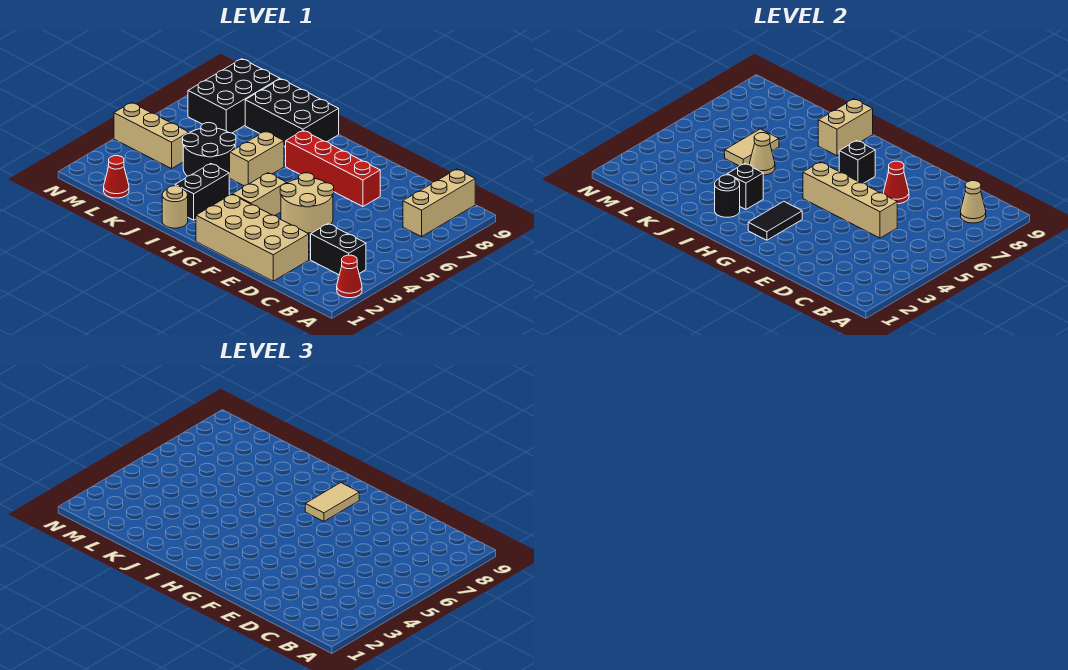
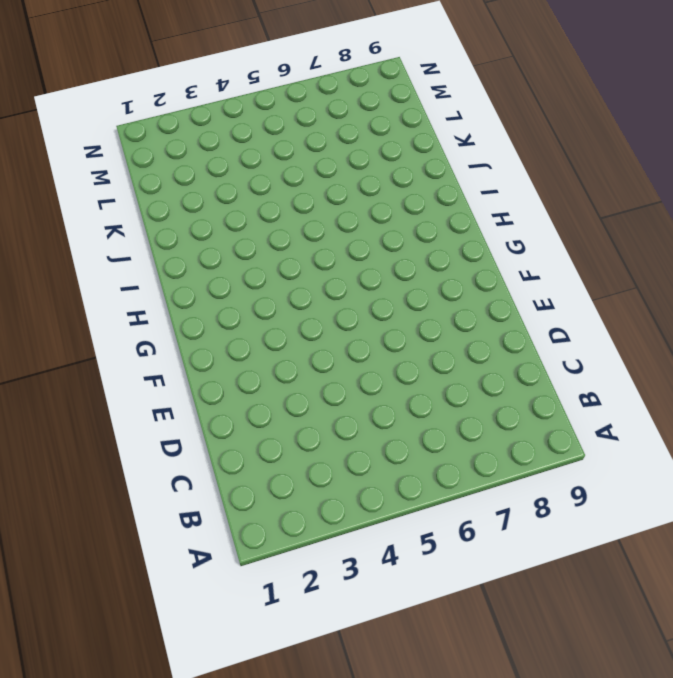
none -> red 1x1 cone [337,255,362,298]
none -> black 1x2 brick [311,224,366,275]
none -> tan 1x3 brick [403,169,475,237]

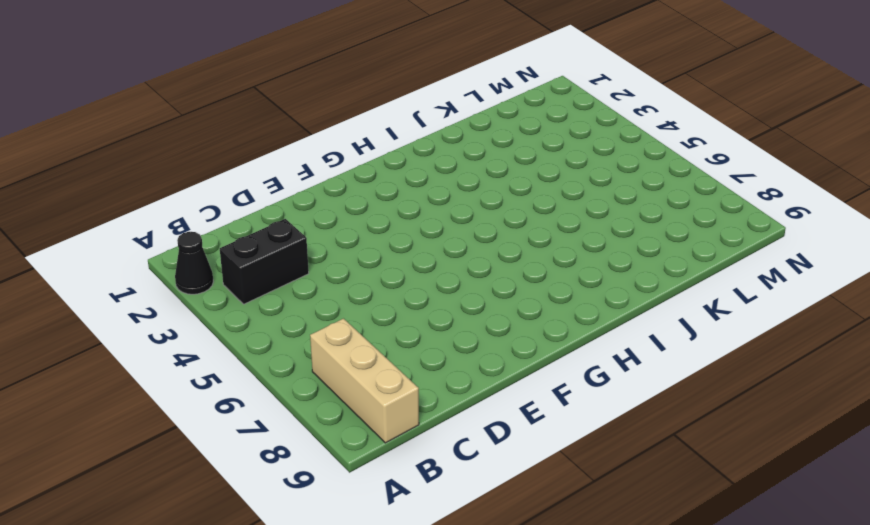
black 1x1 cone [175,232,213,294] -> red 1x1 cone [337,255,362,298]
none -> tan 2x4 brick [196,194,309,281]
none -> tan 2x2 round brick [280,173,334,233]
none -> red 1x4 brick [286,131,380,207]

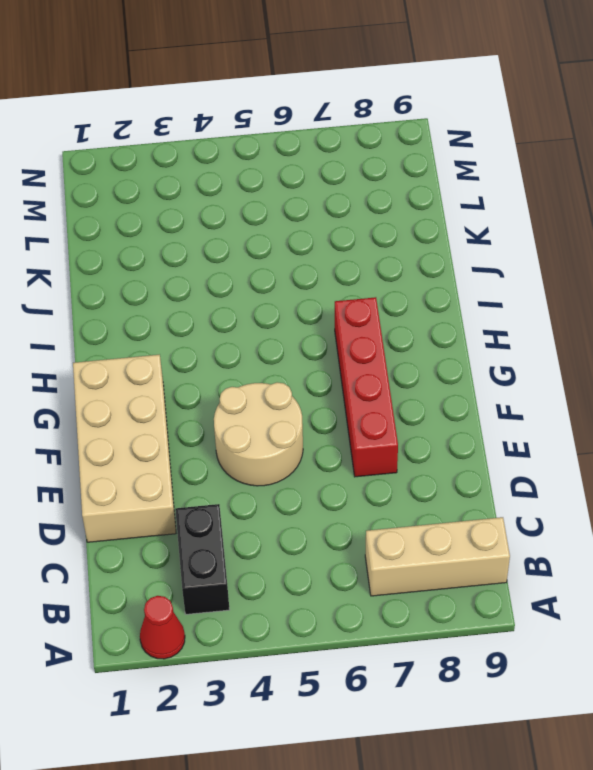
none -> tan 1x2 brick [232,173,287,216]
none -> tan 1x1 round brick [162,186,188,228]
none -> black 1x2 brick [175,164,229,220]

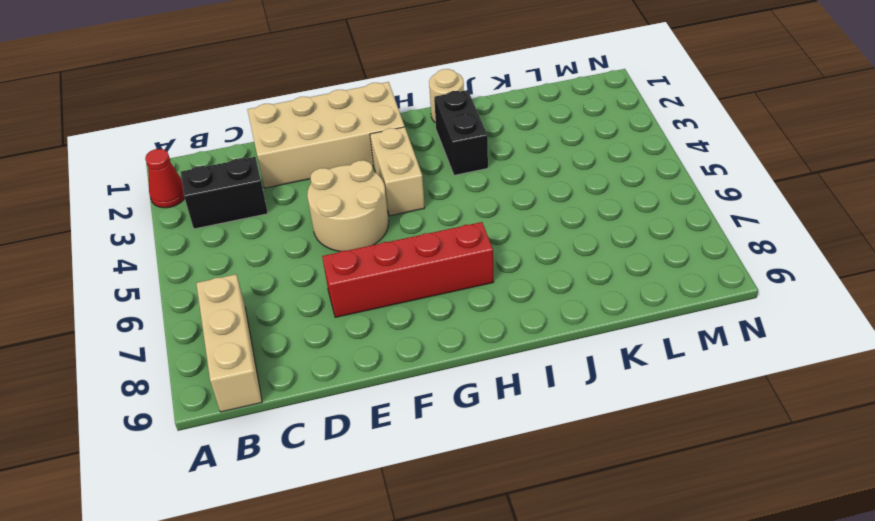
none -> tan 1x2 brick [229,131,284,186]
none -> black 2x3 brick [245,79,339,147]
none -> black 2x2 round brick [183,123,236,177]

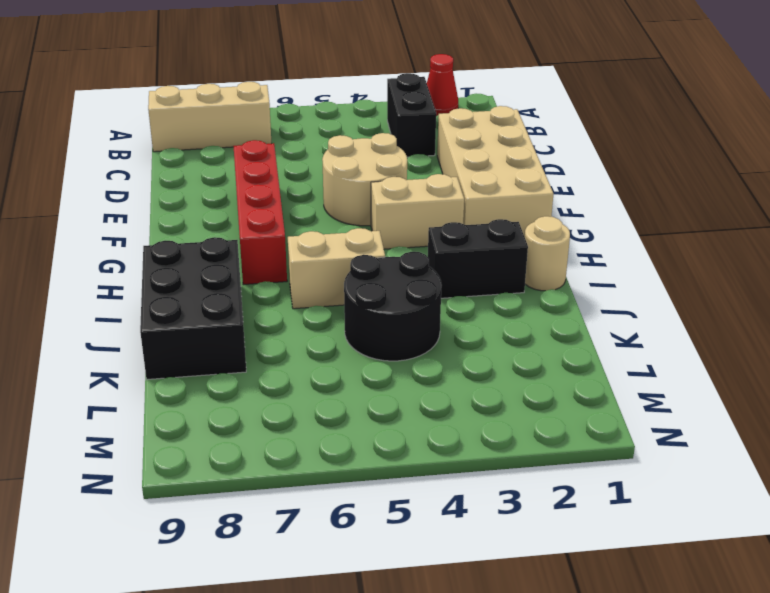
none -> red 1x1 cone [104,156,129,198]
none -> tan 1x3 brick [114,103,189,169]
none -> black 2x3 brick [188,59,280,133]

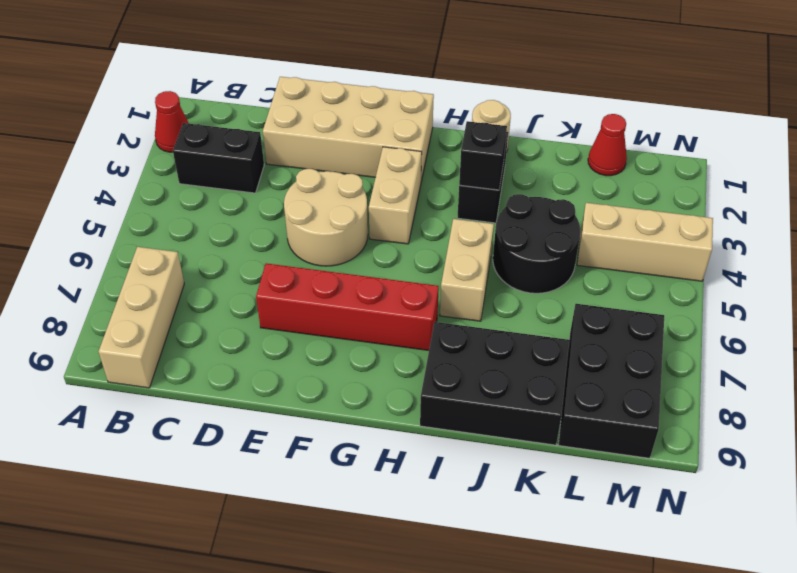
none -> tan 1x1 cone [961,181,986,223]
none -> tan 1x4 brick [803,162,897,238]
none -> red 1x1 cone [884,161,909,204]

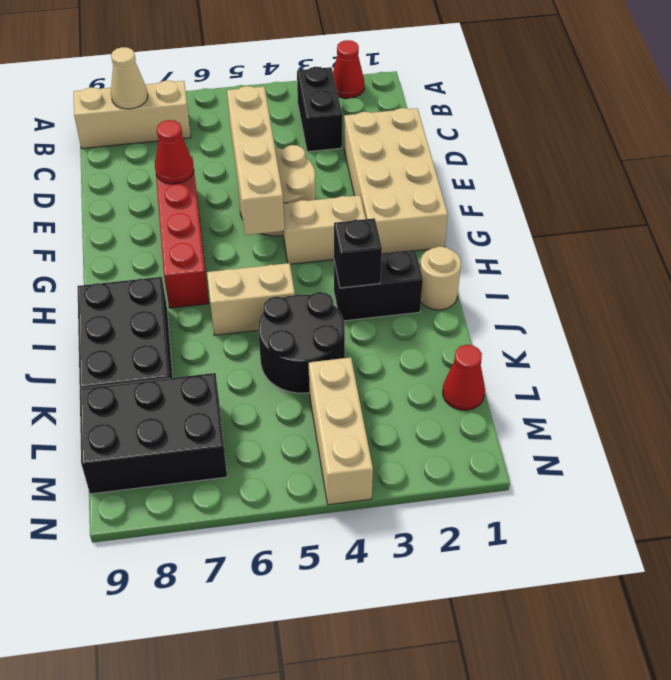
none -> black 1x2 tile [748,201,802,240]
none -> black 1x1 brick [839,141,875,183]
none -> black 1x1 round brick [715,175,740,217]

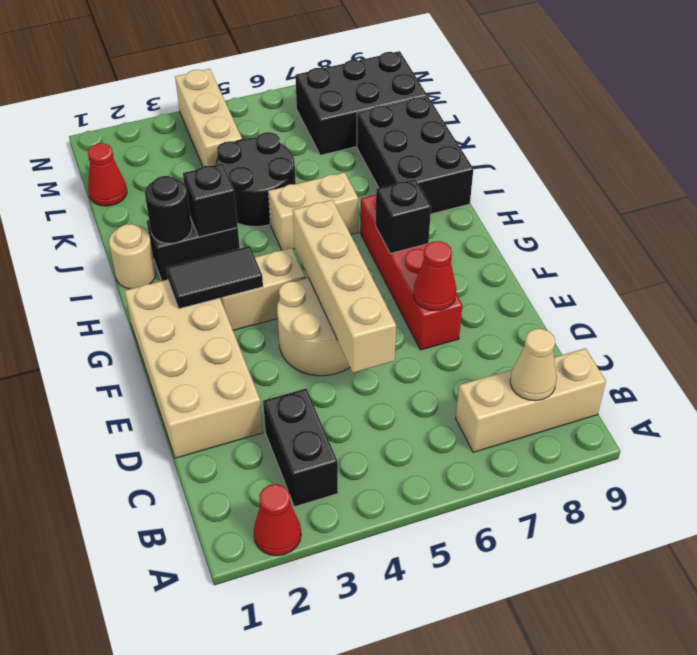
none -> tan 1x2 brick [818,99,873,156]
none -> tan 1x1 cone [750,133,775,175]
none -> tan 1x2 tile [725,129,779,166]

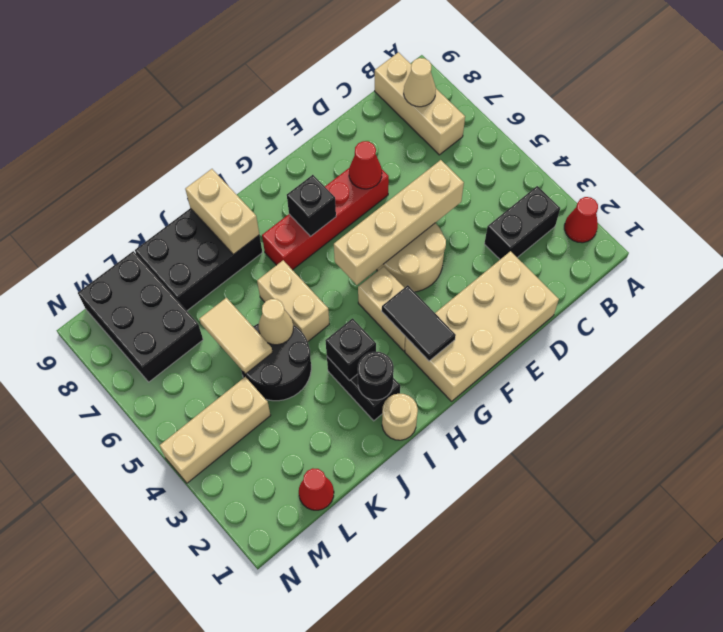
none -> tan 1x2 tile [305,483,359,521]

